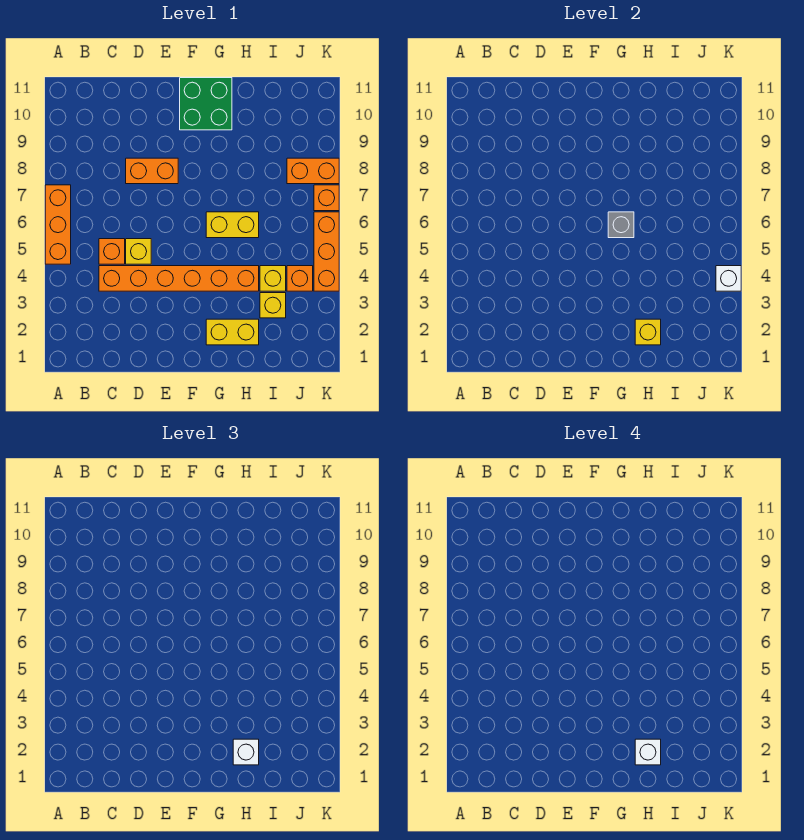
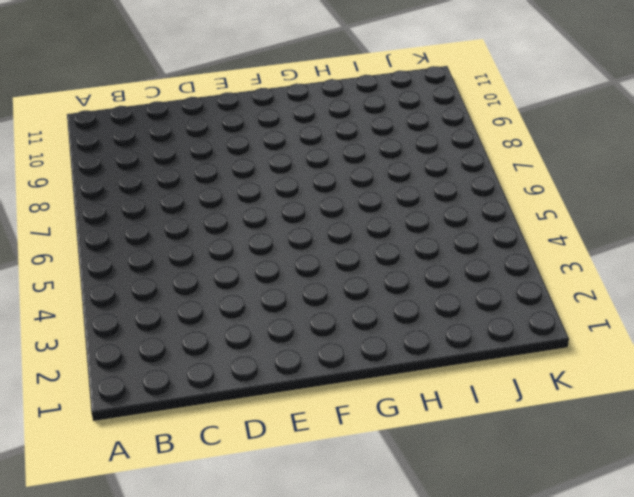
none -> orange 1x3 brick [45,185,71,264]
none -> orange 1x6 brick [99,266,259,291]
none -> orange 1x1 brick [99,239,125,264]

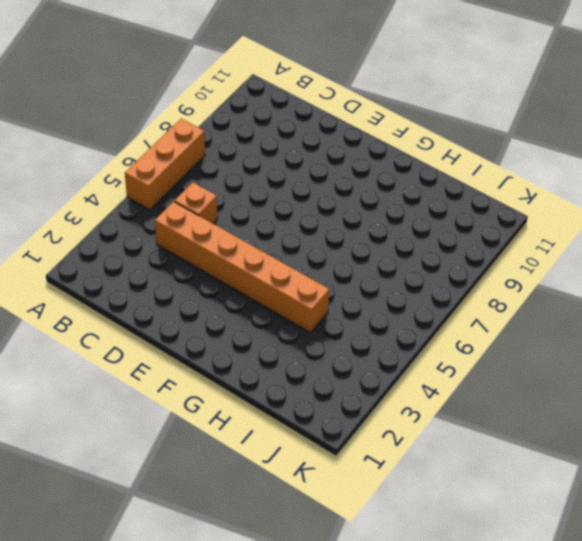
none -> yellow 1x1 brick [126,239,151,264]
none -> orange 1x2 brick [126,158,178,184]
none -> green 2x2 brick [180,78,232,130]

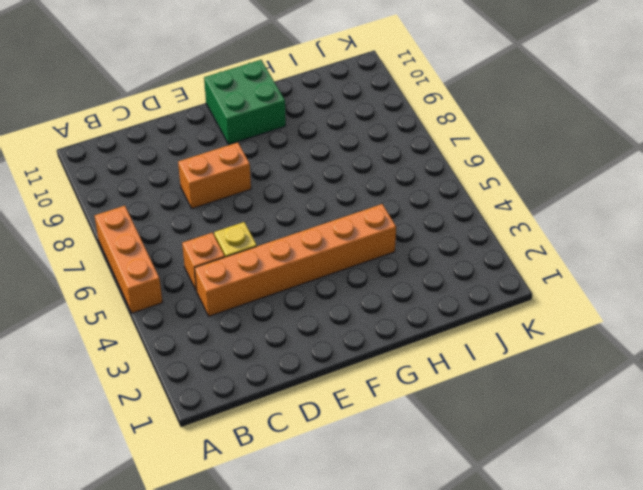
none -> yellow 1x2 brick [206,319,259,345]
none -> yellow 1x2 brick [206,212,259,238]
none -> yellow 1x1 brick [260,293,286,318]

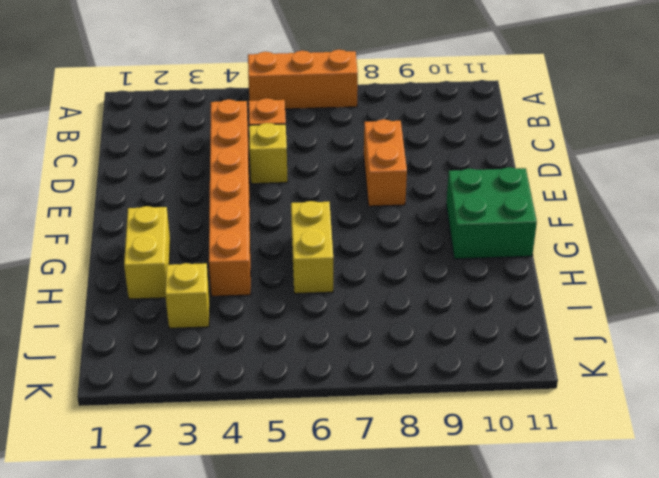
none -> yellow 1x1 brick [260,266,286,291]
none -> orange 1x1 brick [287,266,313,291]
none -> orange 1x2 brick [287,158,339,184]

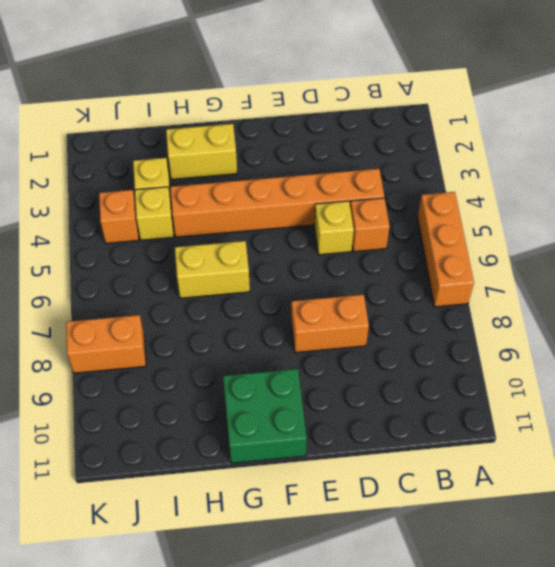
none -> orange 1x3 brick [314,212,339,291]
none -> orange 1x1 brick [314,185,339,211]
none -> grey 1x1 brick [608,212,634,238]

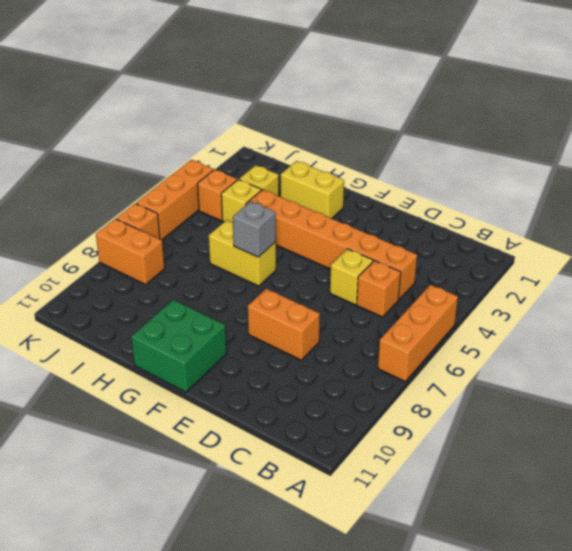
none -> yellow 1x1 brick [635,319,661,345]
none -> white 1x1 brick [716,266,741,291]
none -> white 1x1 brick [233,739,259,765]

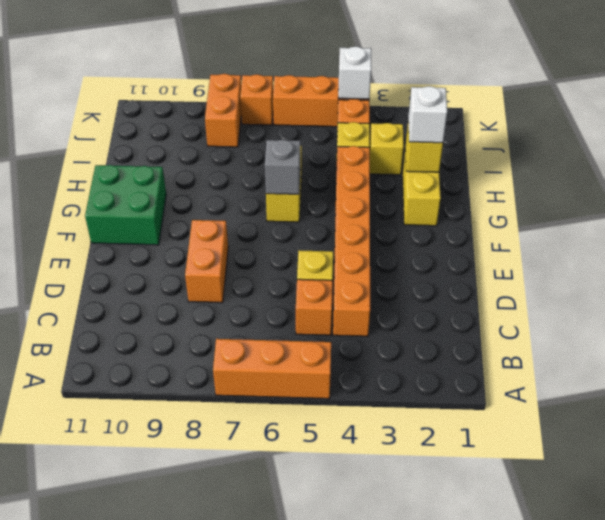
none -> white 1x1 brick [635,739,661,765]

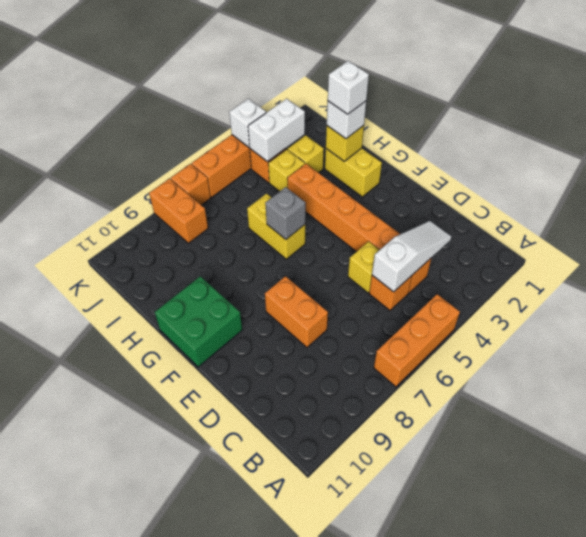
white 1x3 slope [372,221,451,292] -> none
white 1x2 brick [248,99,305,162] -> none

